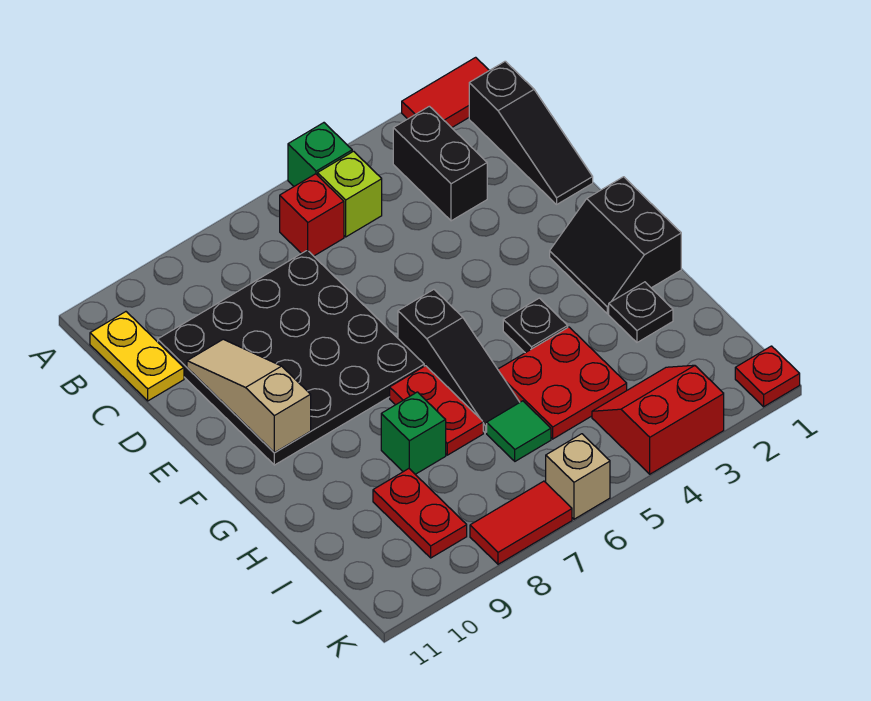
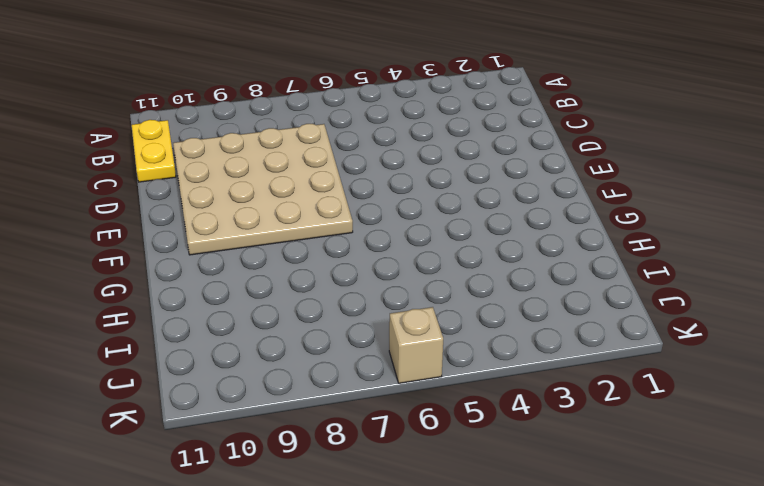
tan 4x4 plate [173,124,353,255] -> black 4x4 plate [158,250,424,465]
none -> red 1x2 tile [402,57,489,128]
none -> green 1x1 brick [288,123,352,186]
none -> black 1x3 slope [469,61,593,204]

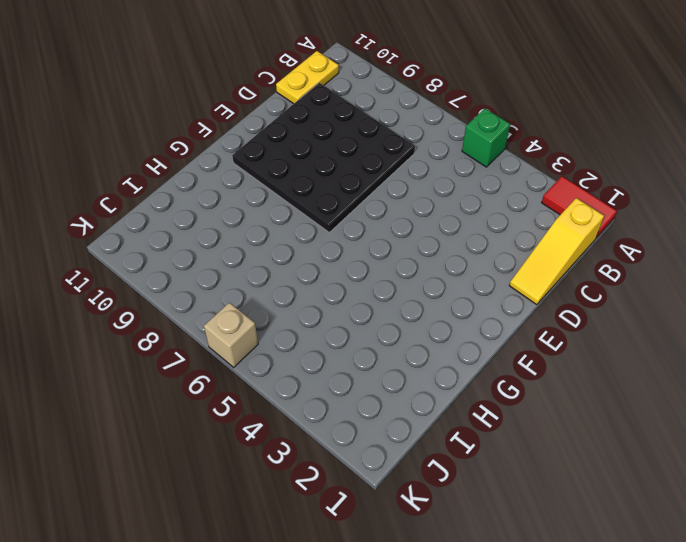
yellow 1x3 slope [509,198,604,305] -> black 1x3 slope [469,61,593,204]
none -> black 1x2 brick [393,106,487,221]
none -> lime 1x1 brick [318,151,382,237]
none -> red 1x1 brick [280,174,344,256]

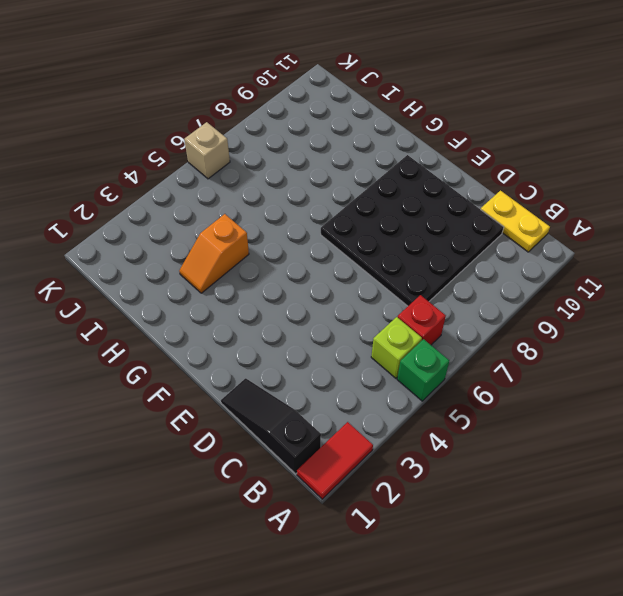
orange 1x2 slope [179,214,249,293] -> red 2x2 plate [498,327,627,439]
none -> black 1x2 brick [393,106,487,221]
none -> black 2x2 slope [550,177,681,314]
none -> black 1x3 slope [398,290,520,433]

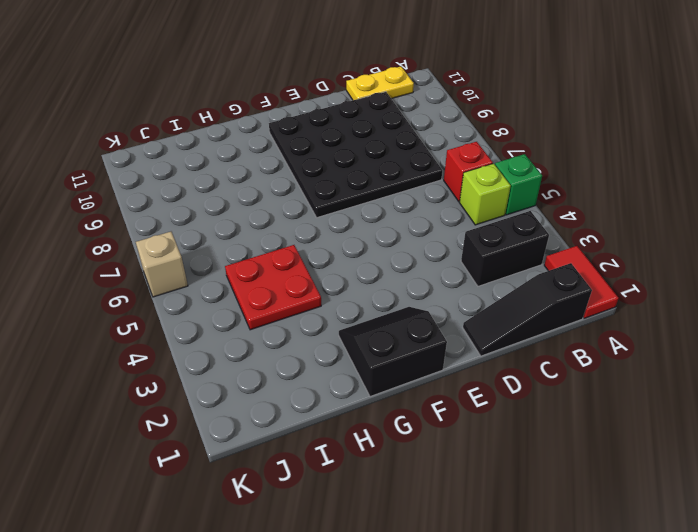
none -> black 1x3 slope [398,290,520,433]
none -> black 1x1 plate [503,298,568,353]
none -> red 1x2 plate [390,366,483,455]

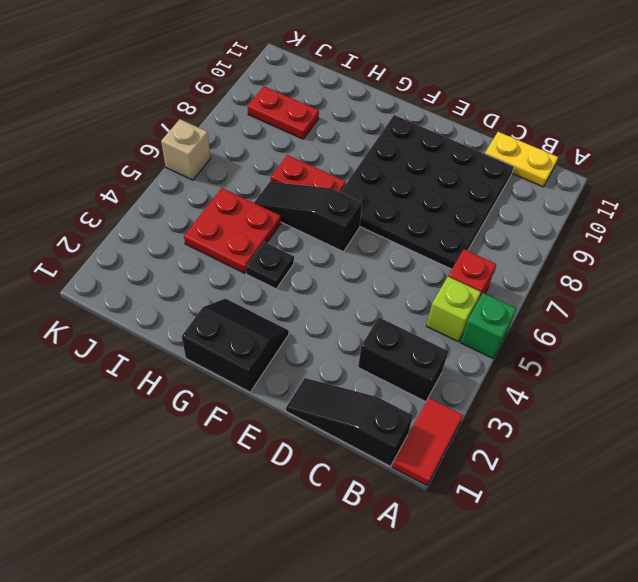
none -> black 1x1 plate [609,282,673,342]
none -> green 1x1 brick [381,392,446,474]
none -> green 1x1 tile [487,401,551,461]

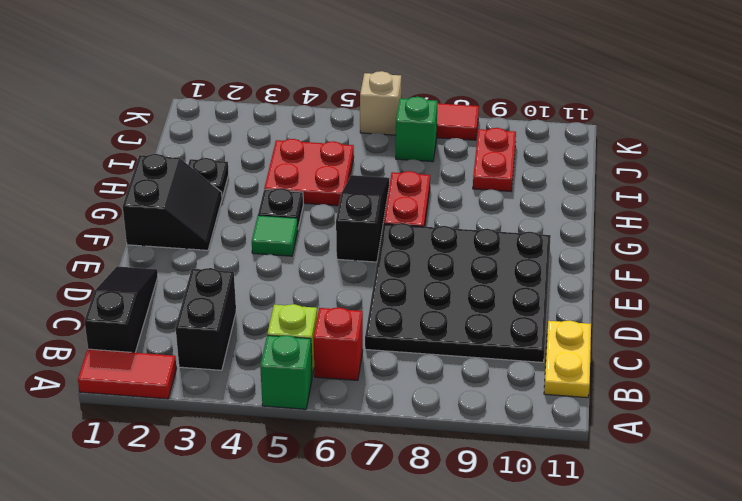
green 1x1 tile [252,215,298,256] -> green 1x1 tile moved to [487,401,551,461]
green 1x1 brick [396,97,438,162] -> green 1x1 brick moved to [381,392,446,474]
none -> red 2x2 slope [592,365,724,474]
none -> red 1x1 plate [735,346,800,407]
none -> tan 1x3 slope [187,339,311,453]

